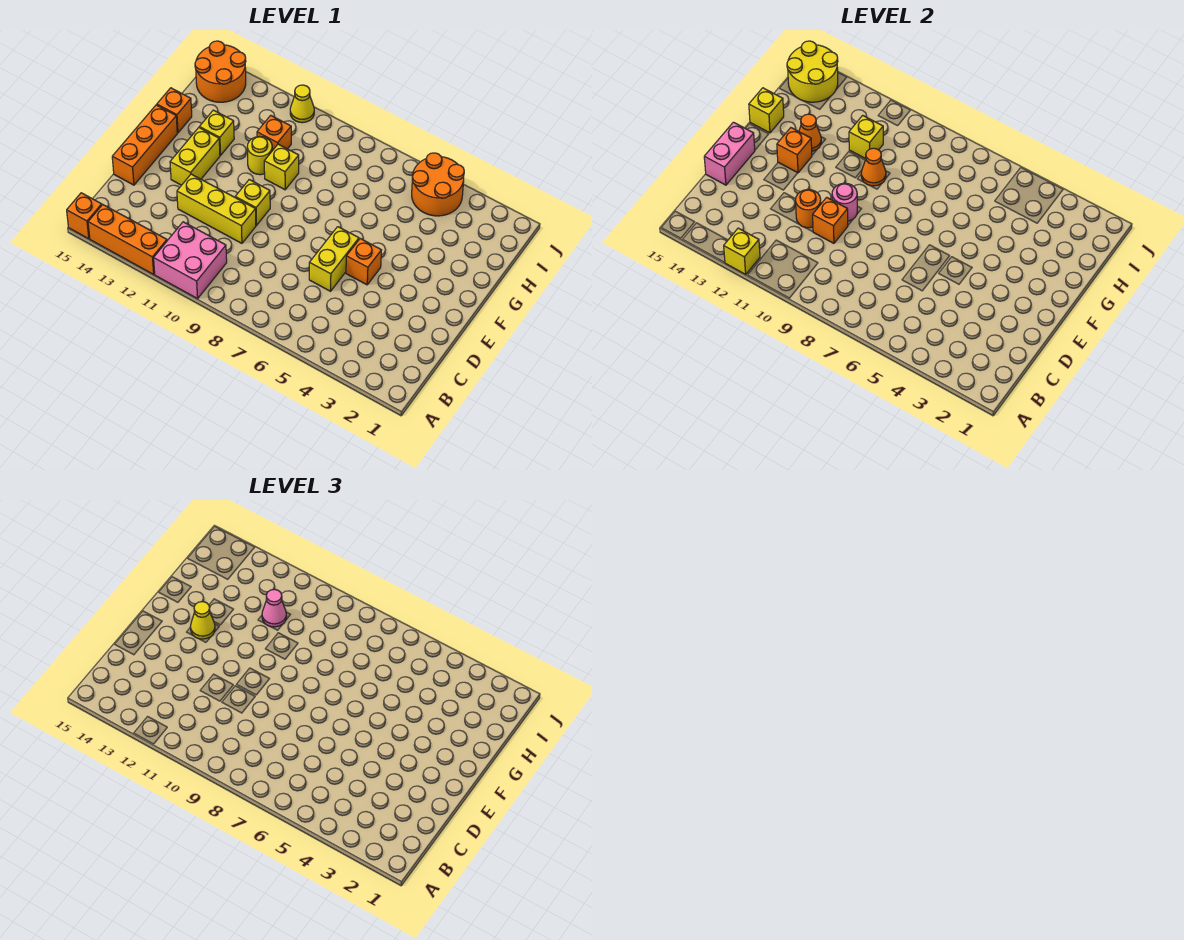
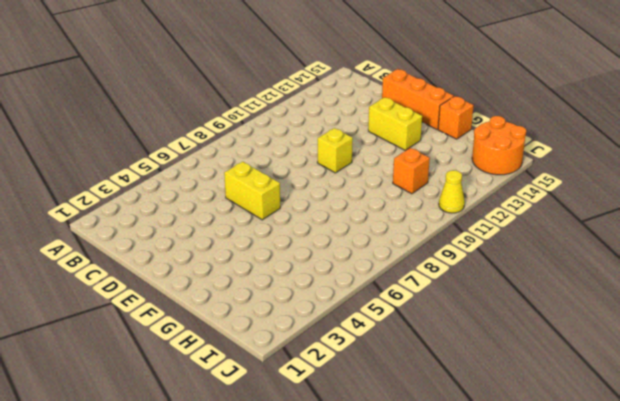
none -> pink 2x2 brick [154,222,227,299]
none -> orange 1x3 brick [88,205,167,274]
none -> orange 1x1 brick [67,193,102,239]
none -> yellow 1x3 brick [177,174,256,243]

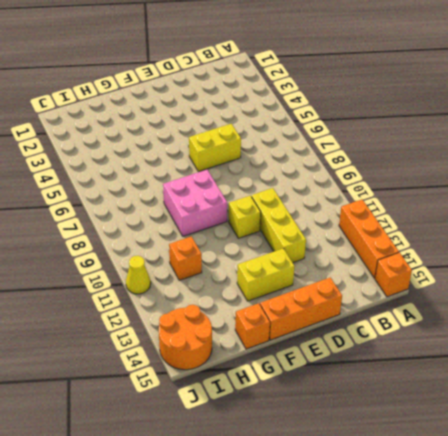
pink 2x2 brick [163,170,227,236] -> pink 2x2 brick moved to [154,222,227,299]
none -> orange 1x1 brick [346,239,381,285]
none -> yellow 1x1 brick [264,144,299,190]
none -> yellow 1x1 round brick [247,136,272,175]
none -> yellow 1x1 brick [199,110,234,155]

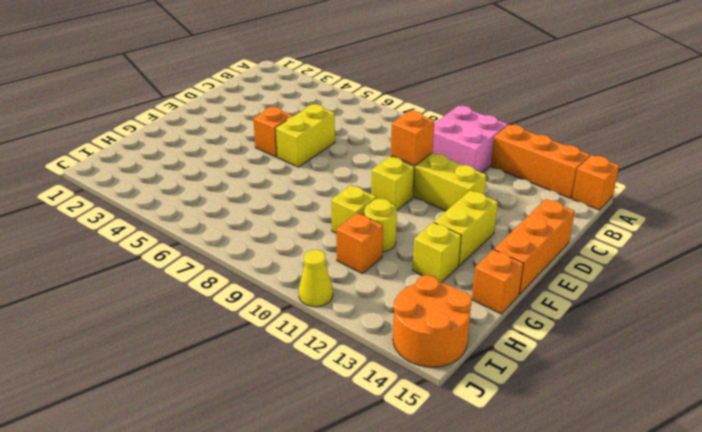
none -> orange 2x2 round brick [412,153,464,216]
none -> yellow 1x1 brick [724,228,760,274]
none -> orange 1x1 round brick [796,190,821,228]
none -> pink 1x2 brick [704,122,755,185]

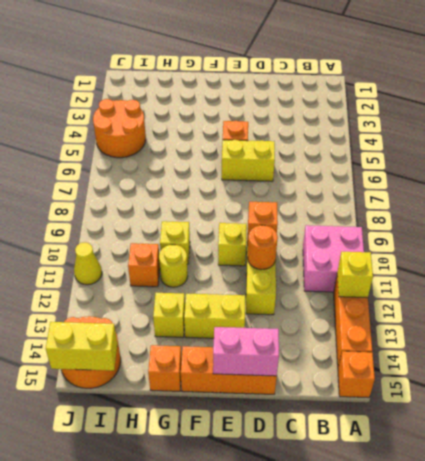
yellow 1x2 brick [46,322,117,371] -> yellow 2x2 round brick [787,41,838,102]
none -> pink 1x1 round brick [832,183,857,221]
none -> orange 1x1 brick [777,128,812,173]
none -> orange 1x1 cone [861,148,886,186]
none -> orange 1x1 cone [799,114,821,151]

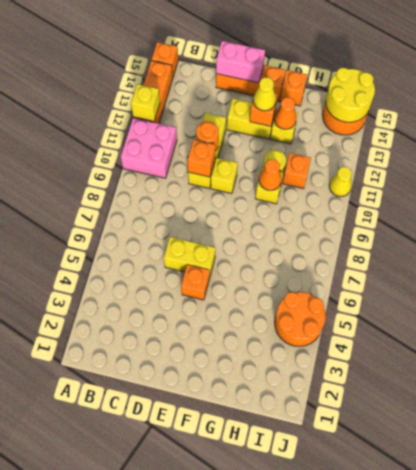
none -> pink 1x1 round brick [832,183,857,221]
none -> yellow 1x1 brick [749,88,784,133]
none -> yellow 1x1 brick [849,115,883,159]
none -> pink 1x1 cone [262,589,287,627]

